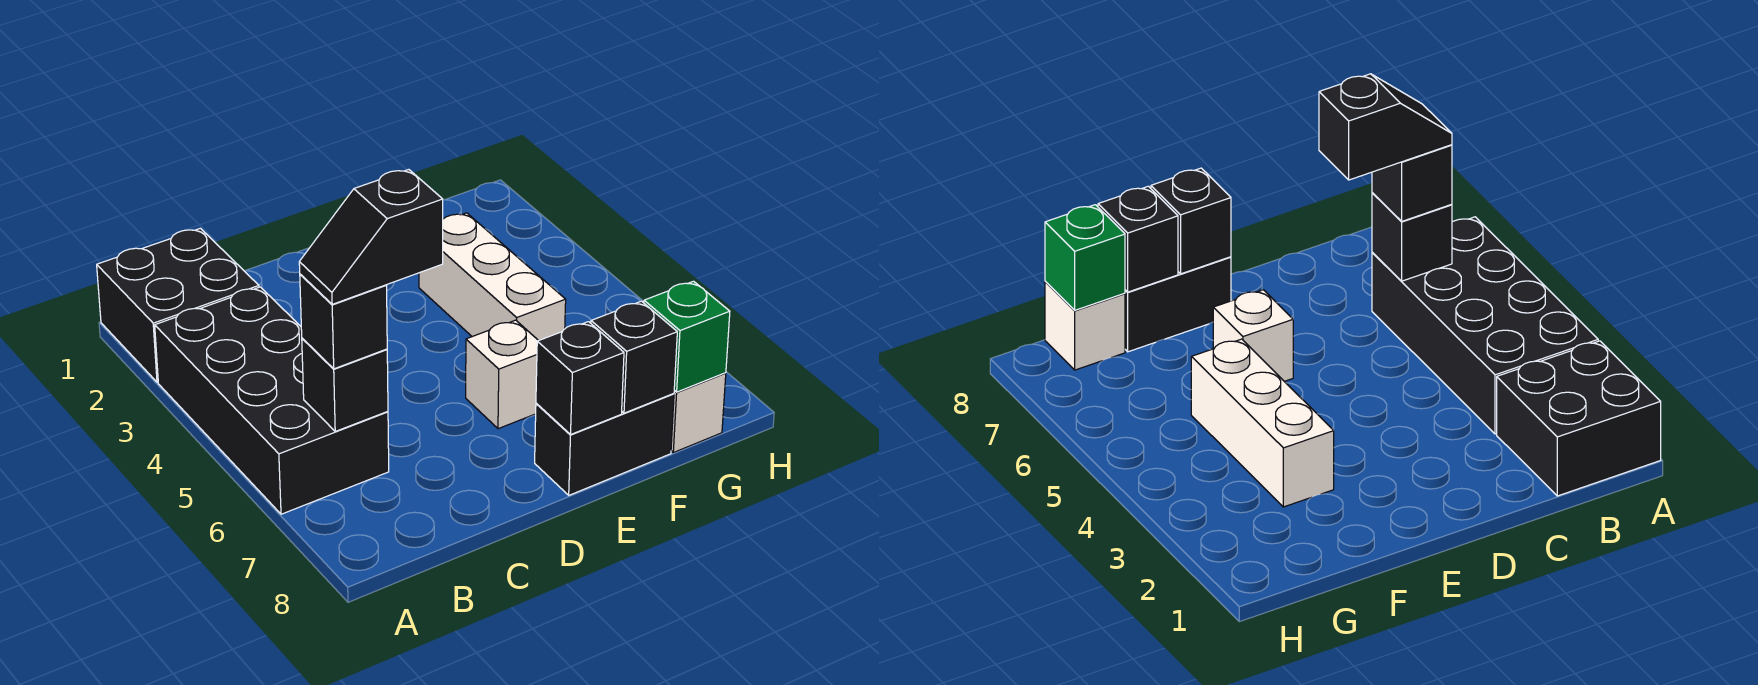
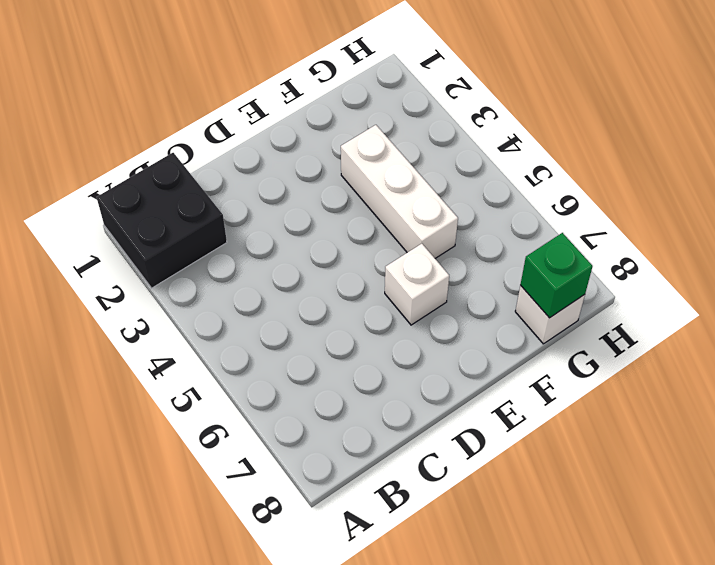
none -> black 2x4 brick [155,287,389,514]
none -> black 1x2 brick [535,394,674,495]
none -> black 1x1 brick [302,338,388,431]

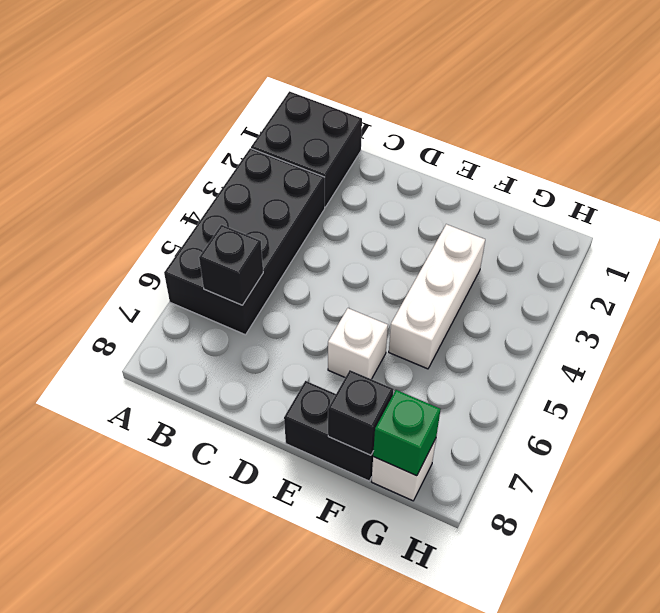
none -> black 1x1 brick [536,322,624,434]
none -> black 1x1 brick [300,274,387,369]
none -> black 1x2 slope [299,170,443,304]

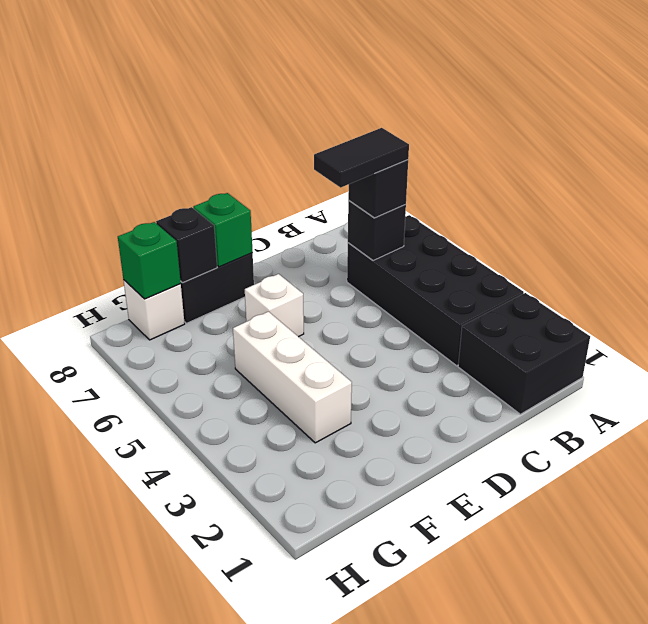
black 1x2 tile [314,128,409,188] -> black 1x2 slope [299,170,443,304]
green 1x1 brick [193,193,253,267] -> black 1x1 brick [536,322,624,434]

